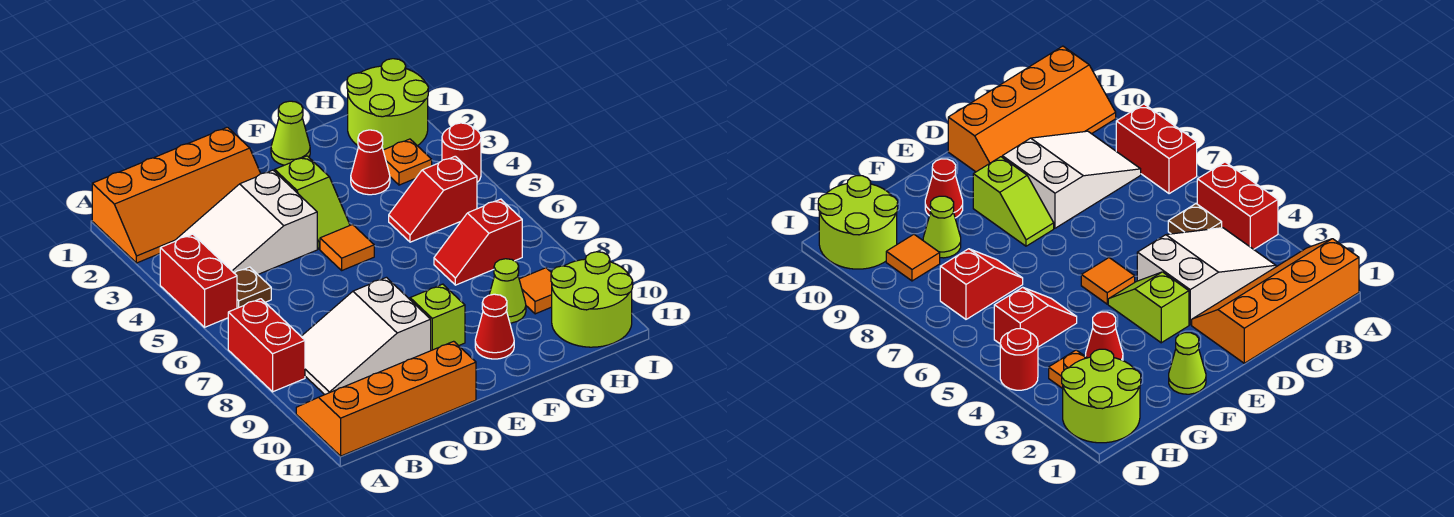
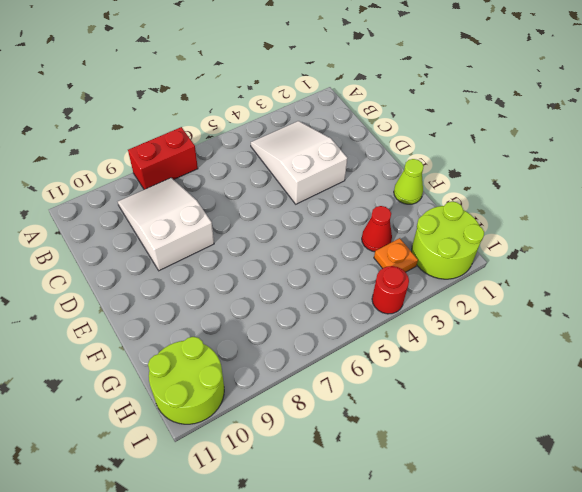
none -> orange 2x4 slope [92,127,261,263]
none -> red 1x2 brick [160,234,237,327]
none -> orange 2x4 slope [296,341,476,456]

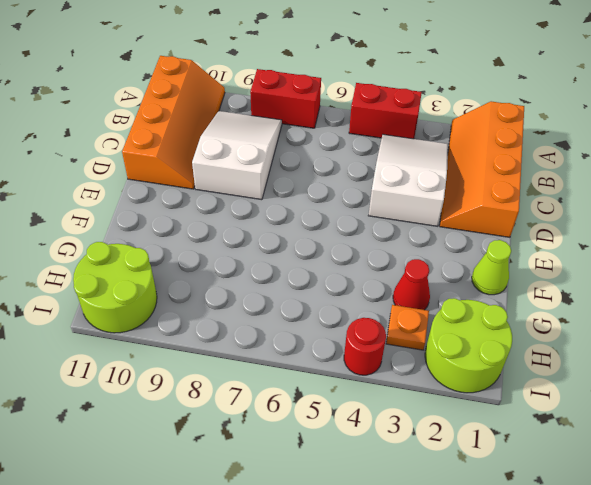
none -> brown 1x1 plate [235,267,271,308]
none -> lime 1x2 slope [275,156,350,249]
none -> orange 1x1 tile [320,224,374,270]

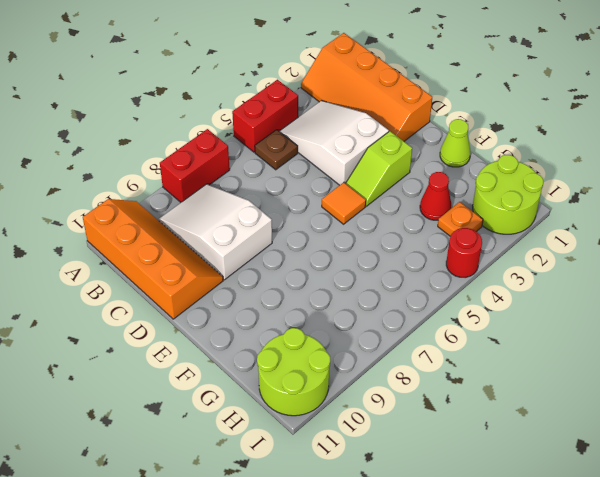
none -> lime 1x2 slope [409,284,465,350]
none -> red 1x1 cone [475,294,514,359]
none -> red 1x2 slope [389,156,477,242]

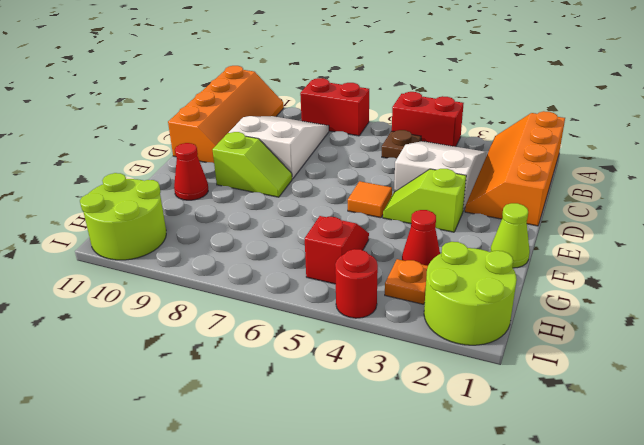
none -> red 1x2 slope [434,199,522,285]
none -> lime 1x1 cone [489,259,526,323]
none -> orange 1x1 tile [519,268,552,314]

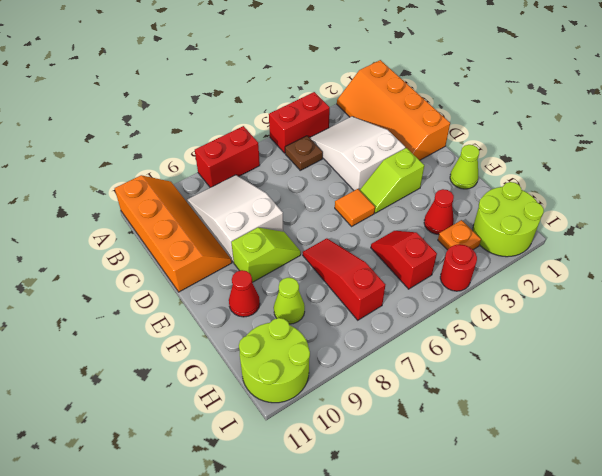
red 1x3 slope [303,238,385,320] -> red 1x2 slope [434,199,522,285]
none -> orange 1x1 tile [519,268,552,314]

